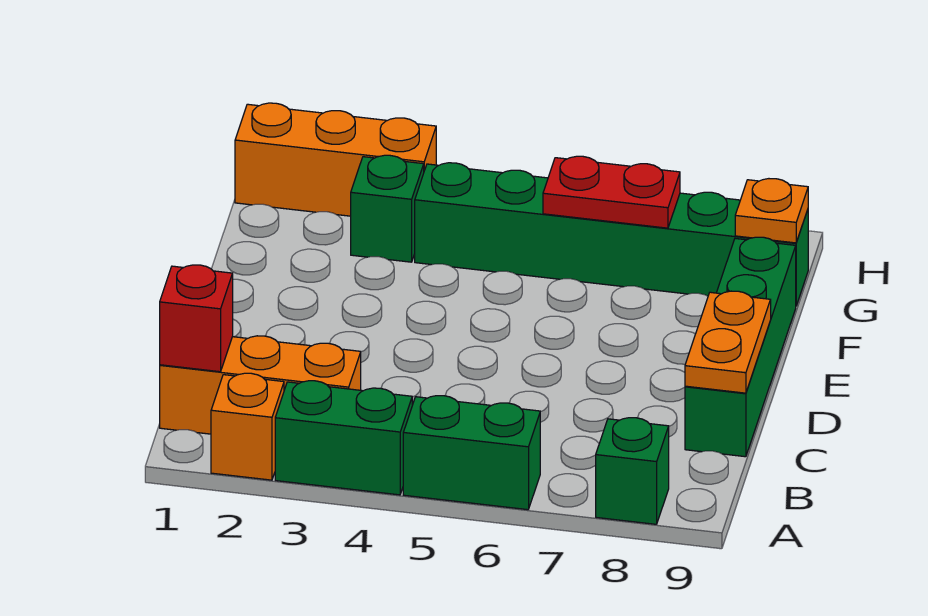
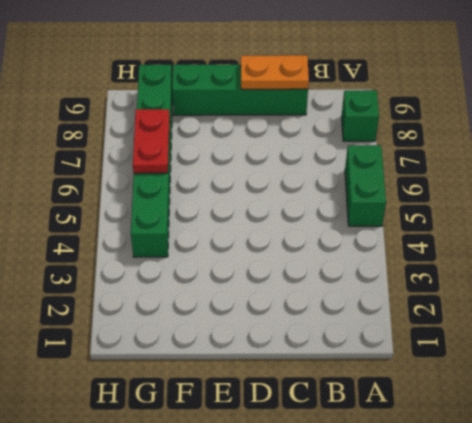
none -> orange 1x1 brick [211,373,284,480]
none -> green 1x2 brick [275,381,412,495]
none -> orange 1x3 brick [160,336,361,434]

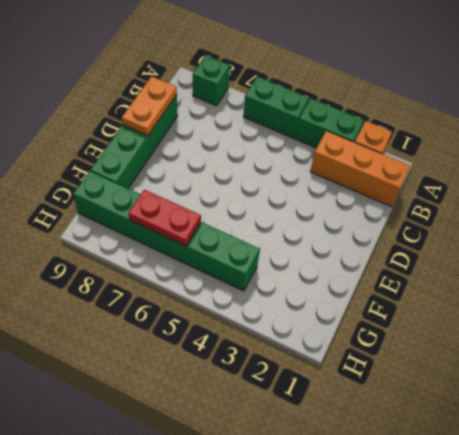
none -> green 1x1 brick [351,155,424,262]
none -> orange 1x3 brick [235,103,436,216]
none -> red 1x1 brick [160,265,233,372]

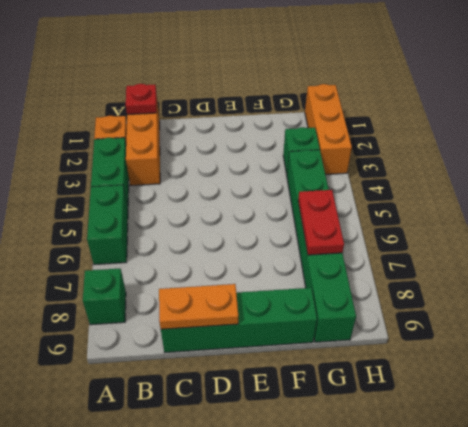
red 1x1 plate [126,84,157,115] -> red 1x1 brick [160,265,233,372]
none -> orange 1x1 plate [735,179,808,243]

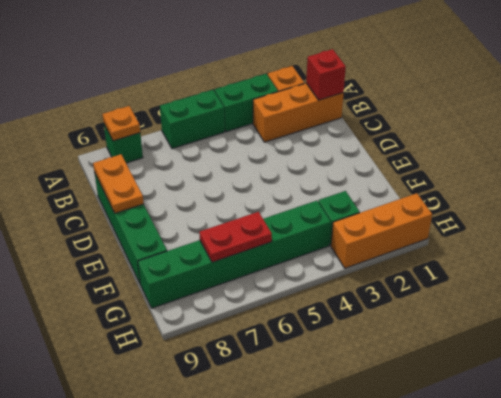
orange 1x1 plate [102,106,140,141] -> orange 1x1 plate moved to [735,179,808,243]

